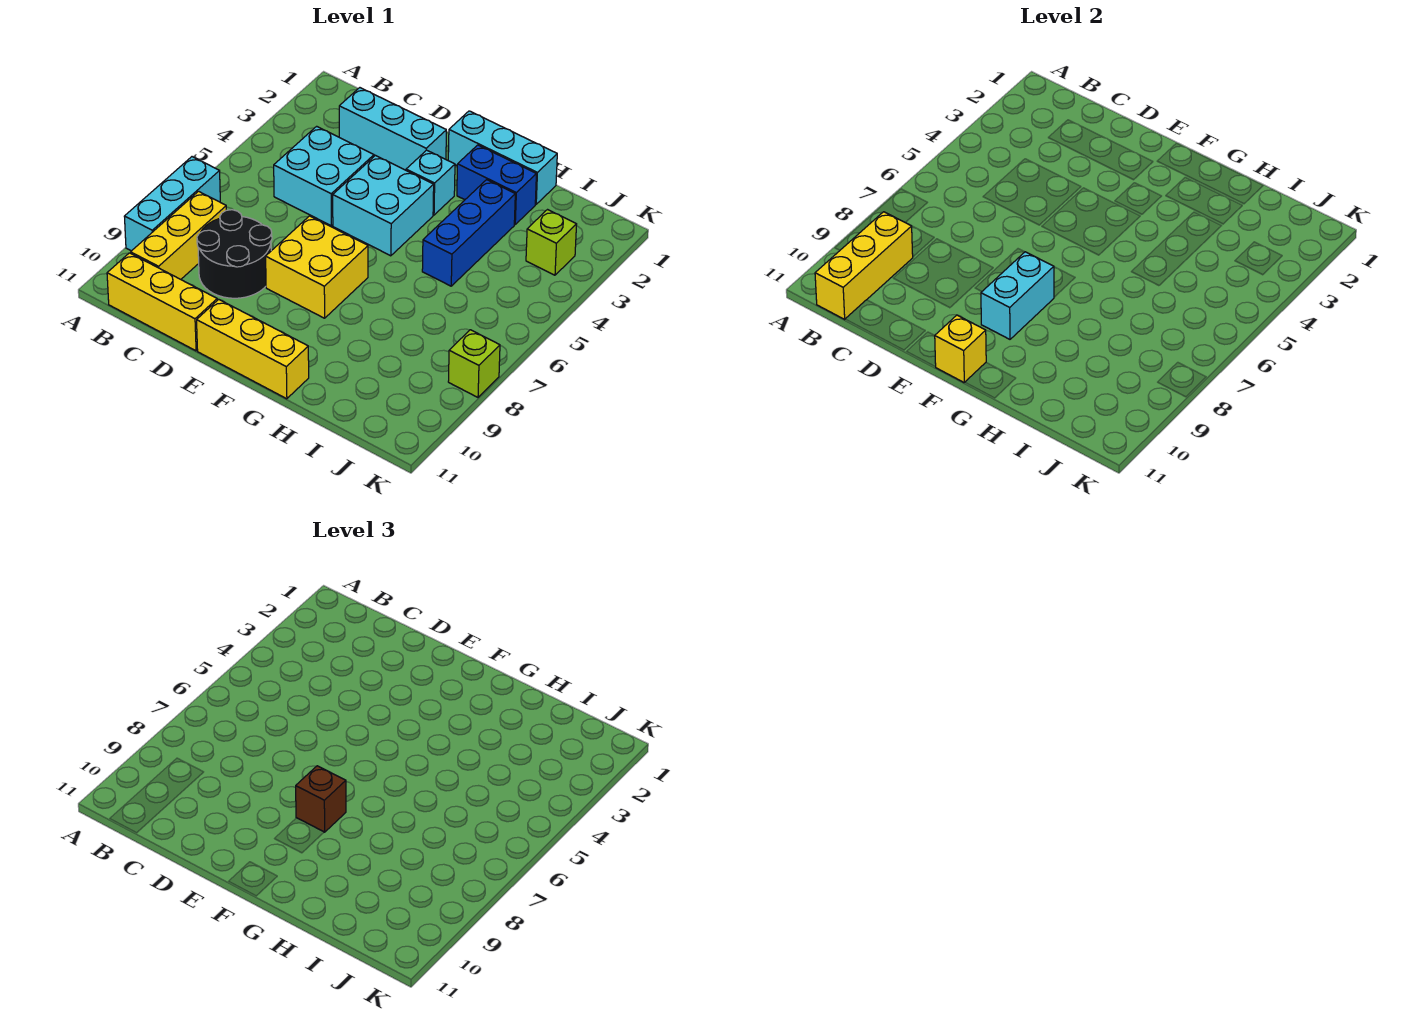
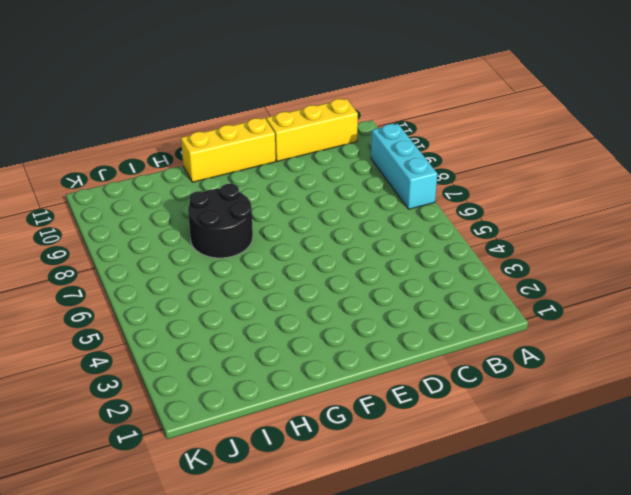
black 2x2 round brick [188,184,253,258] -> black 2x2 round brick moved to [197,210,272,298]
none -> yellow 1x3 brick [131,191,226,279]
none -> cyan 1x3 brick [339,88,446,170]
none -> cyan 2x2 brick [274,126,374,226]

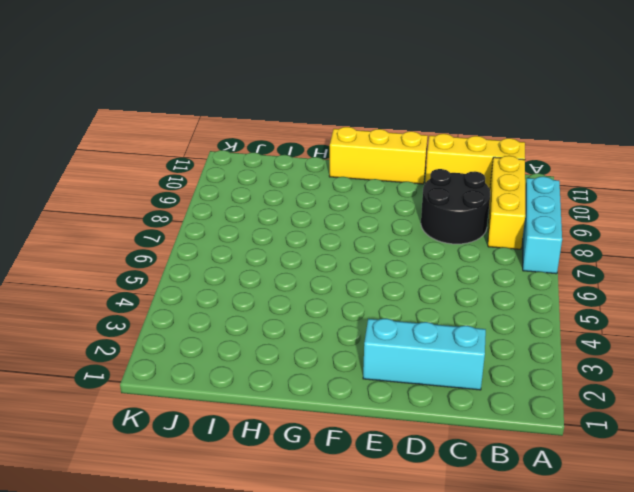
none -> cyan 2x2 brick [274,126,374,226]
none -> cyan 2x2 brick [333,155,434,256]
none -> yellow 2x2 brick [266,216,368,318]

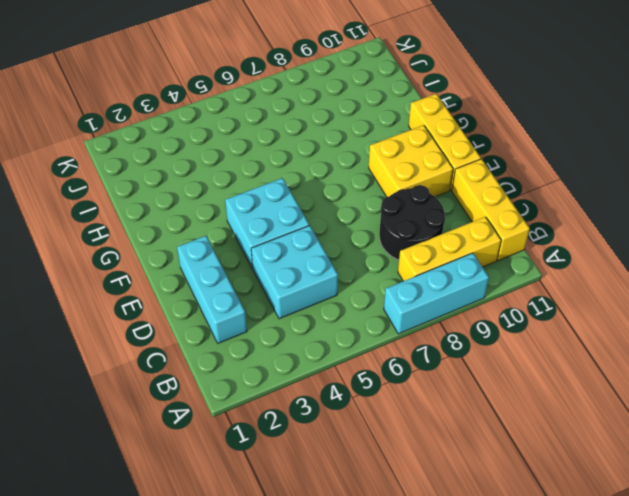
yellow 2x2 brick [369,125,453,197] -> yellow 2x2 brick moved to [266,216,368,318]
none -> cyan 1x3 brick [448,111,557,204]
none -> cyan 1x1 brick [406,150,455,215]
none -> blue 1x2 brick [457,145,536,224]

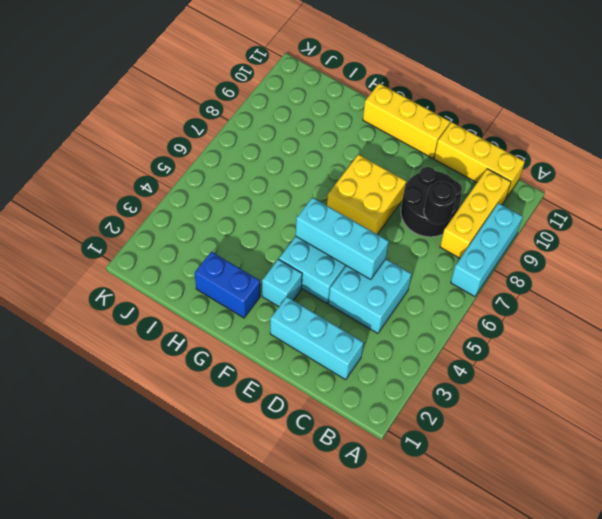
black 1x1 round brick [424,181,456,224] -> none
cyan 1x3 brick [296,198,389,279] -> cyan 1x3 brick moved to [448,111,557,204]
none -> blue 1x3 brick [422,180,515,286]
none -> lime 1x1 brick [526,210,577,275]
none -> lime 1x1 brick [448,330,500,397]

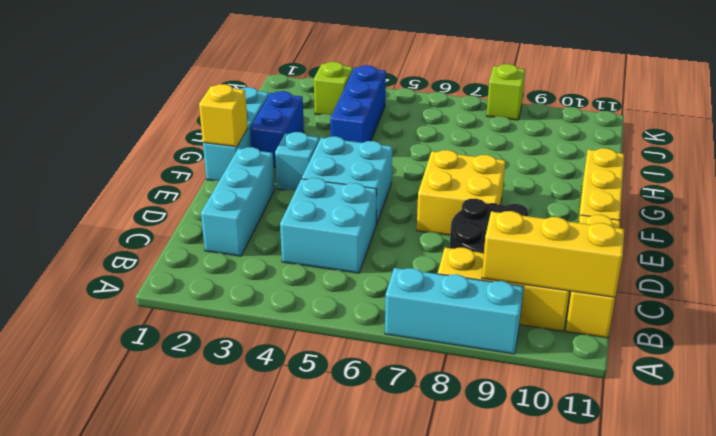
yellow 1x1 brick [199,84,248,147] -> yellow 1x1 brick moved to [935,315,986,383]
blue 1x3 brick [330,65,386,143] -> blue 1x3 brick turned to [422,180,515,286]
none -> cyan 1x2 brick [981,252,1054,339]
none -> brown 1x1 brick [296,766,346,832]

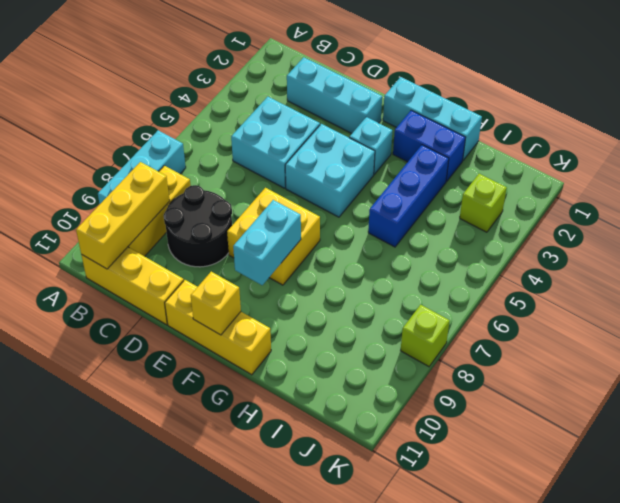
none -> brown 1x1 brick [296,766,346,832]

